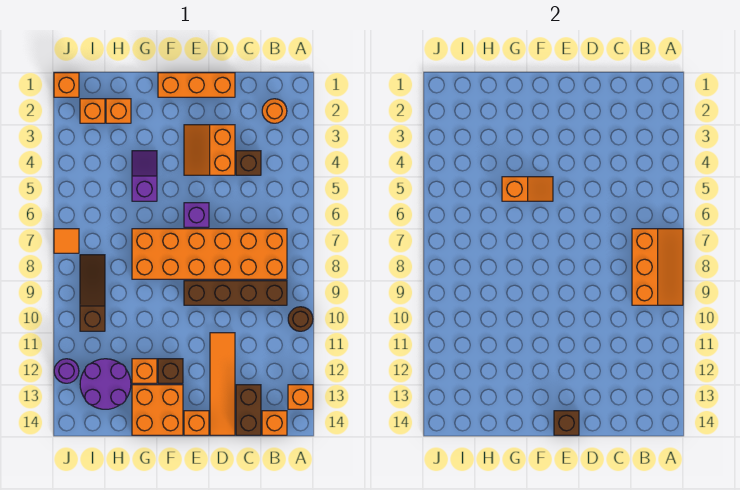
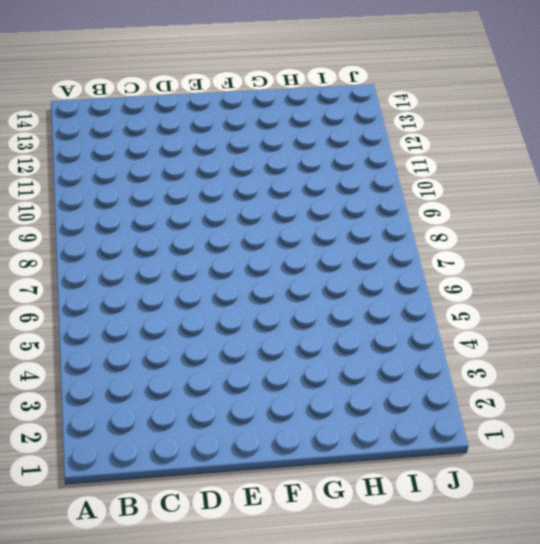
none -> brown 1x1 round brick [288,307,313,331]
none -> orange 1x1 brick [288,385,313,409]
none -> orange 1x1 round brick [262,99,287,123]

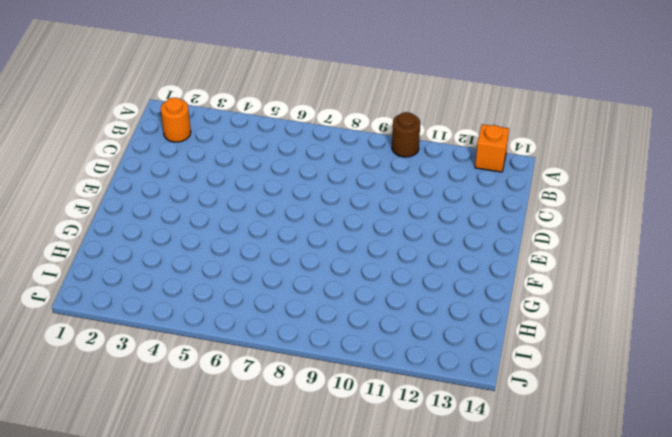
none -> orange 2x6 brick [132,229,287,279]
none -> brown 1x4 brick [184,281,287,305]
none -> orange 1x1 brick [262,411,287,435]

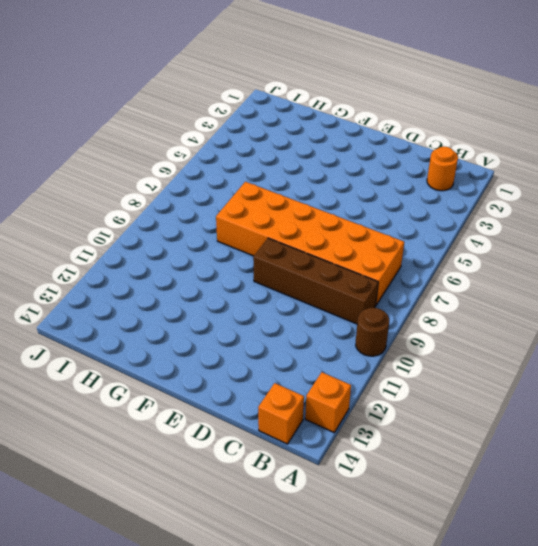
none -> brown 1x1 brick [236,151,261,175]
none -> brown 1x2 brick [236,385,261,435]
none -> orange 1x3 brick [158,73,235,97]

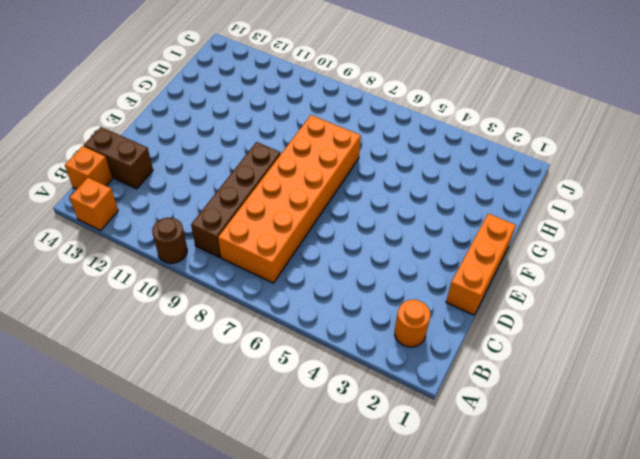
none -> brown 1x1 brick [236,151,261,175]
none -> orange 2x2 slope [184,125,235,175]
none -> orange 1x4 tile [210,333,235,435]

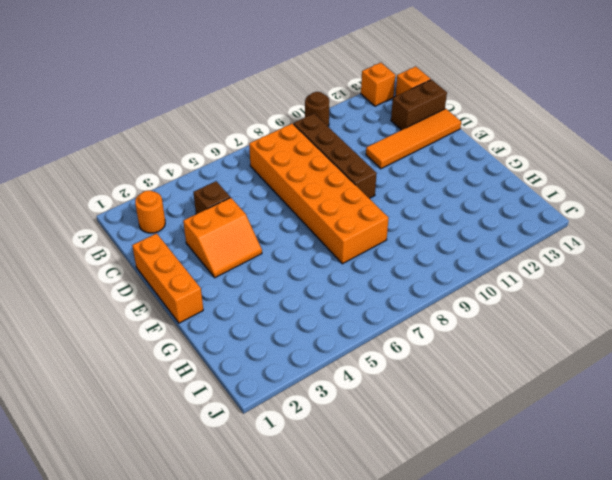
none -> purple 1x1 brick [184,203,209,227]
none -> orange 1x1 brick [184,411,209,435]
none -> brown 1x1 brick [158,359,183,383]

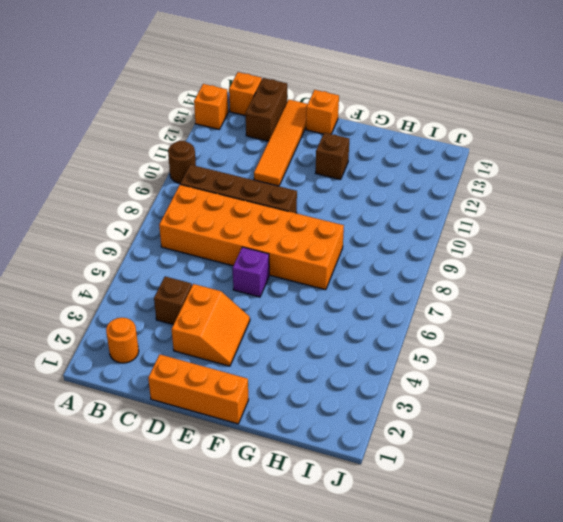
none -> orange 2x2 brick [132,385,183,435]
none -> purple 1x2 slope [132,151,157,201]
none -> orange 1x1 brick [132,359,157,383]

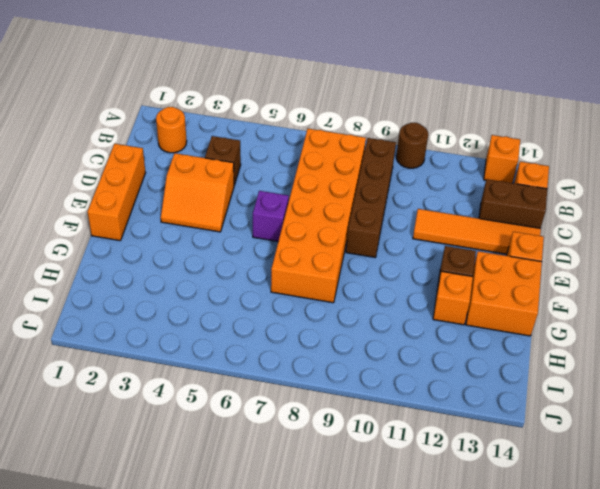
none -> purple 1x2 slope [132,151,157,201]
none -> orange 1x1 brick [106,99,131,123]
none -> purple 2x2 round brick [80,359,131,409]

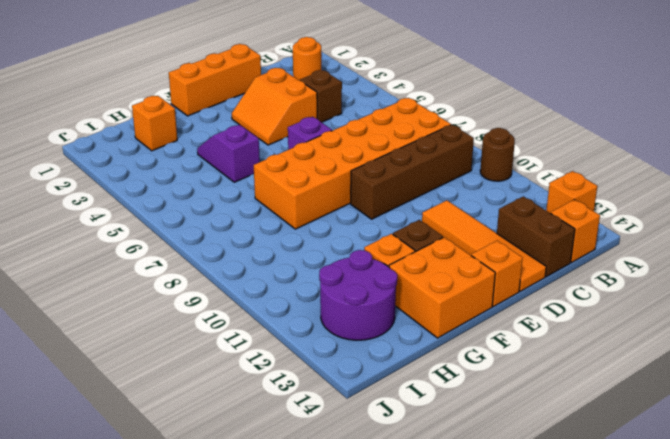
none -> orange 1x1 brick [80,99,105,123]
none -> brown 1x3 slope [80,255,105,331]
none -> orange 1x1 brick [54,73,79,97]

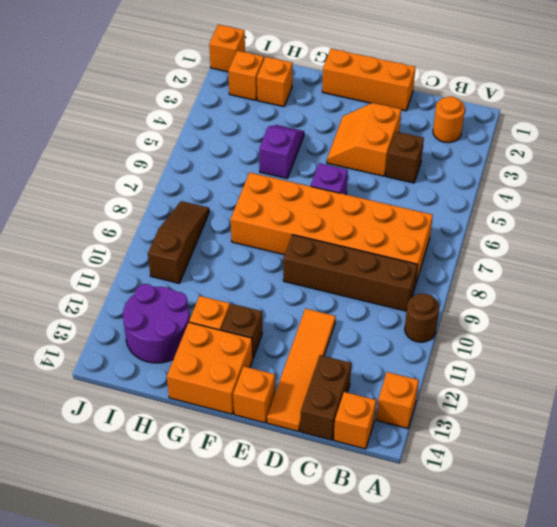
none -> orange 1x1 tile [54,229,79,253]
none -> purple 1x1 round brick [54,359,79,383]
none -> orange 2x3 slope [632,229,683,305]

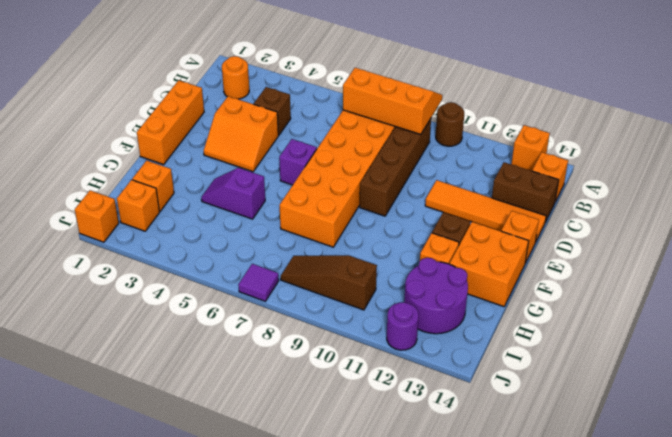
purple 1x1 tile [238,264,279,301] -> orange 1x1 tile [54,229,79,253]
none -> brown 1x1 brick [554,411,579,435]
none -> orange 1x2 slope [502,177,553,201]

